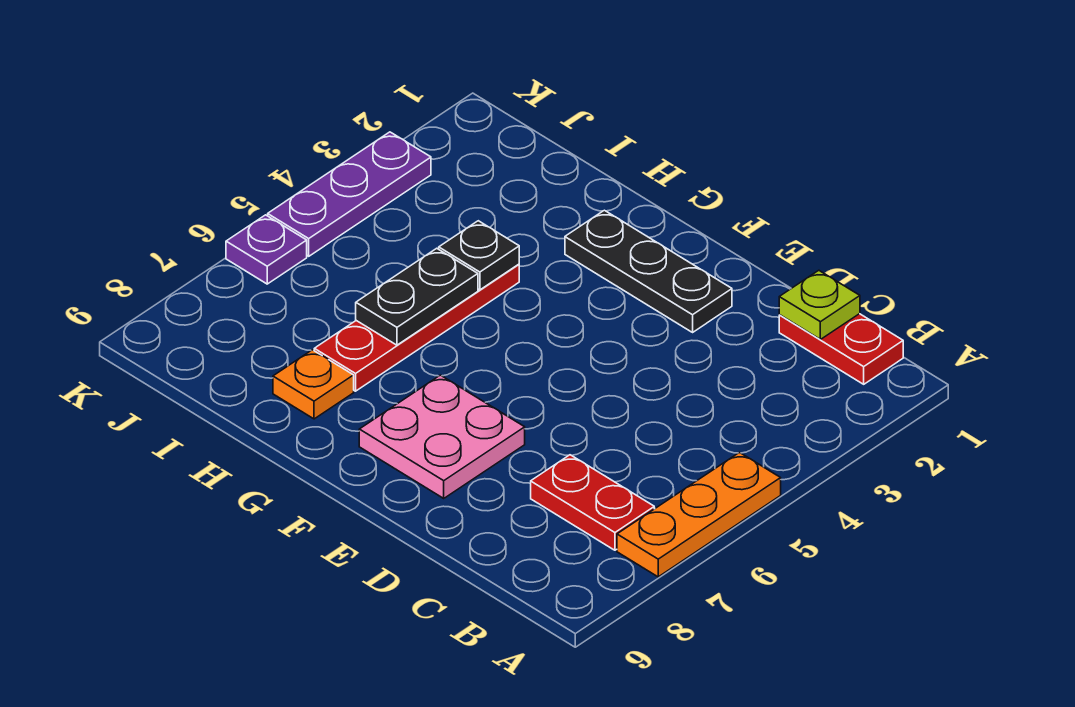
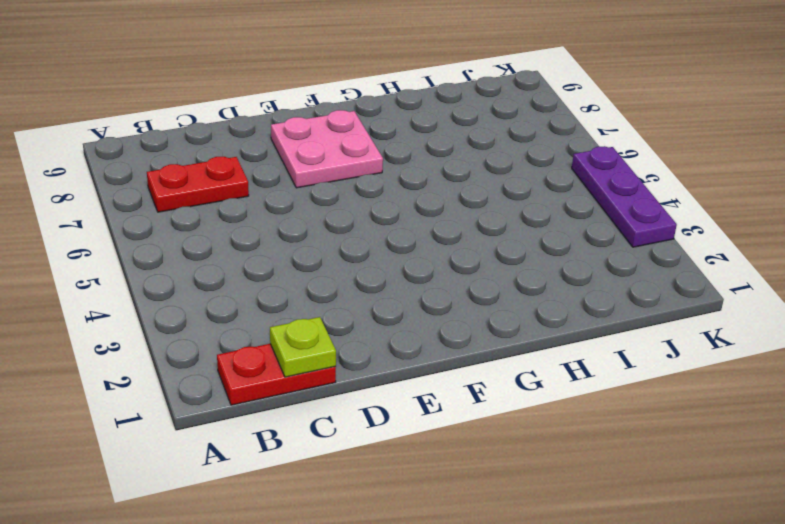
none -> orange 1x3 plate [617,453,781,577]
none -> black 1x3 plate [565,210,732,332]
none -> red 1x4 plate [314,264,519,391]

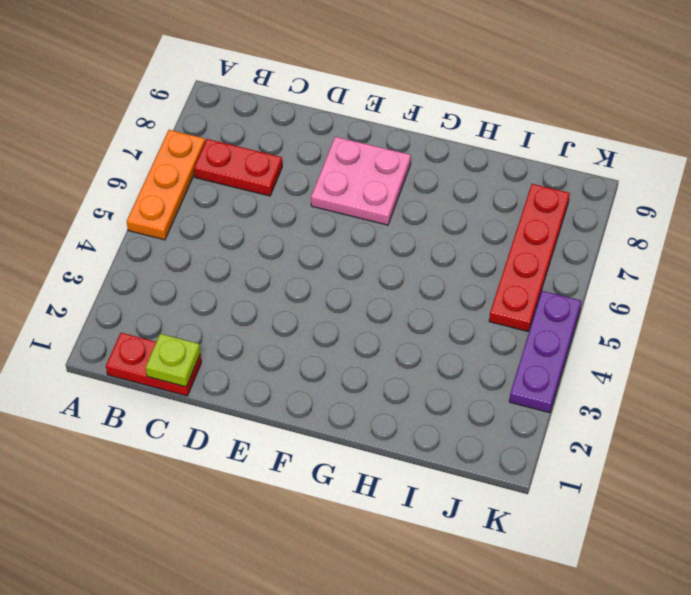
red 1x4 plate [489,184,570,332] -> red 1x4 plate moved to [314,264,519,391]
none -> black 1x3 plate [565,210,732,332]
none -> orange 1x1 plate [273,350,354,419]
none -> purple 1x1 plate [226,215,307,284]

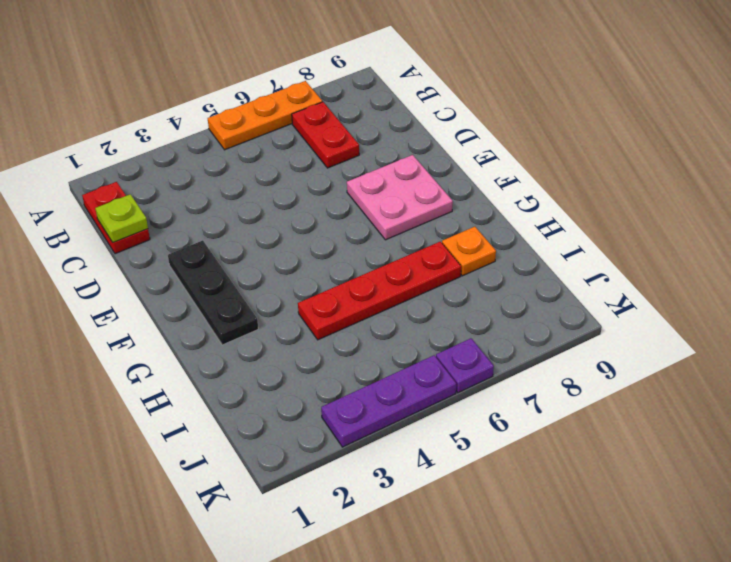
none -> black 1x1 plate [439,221,519,290]
none -> black 1x2 plate [356,248,478,345]

